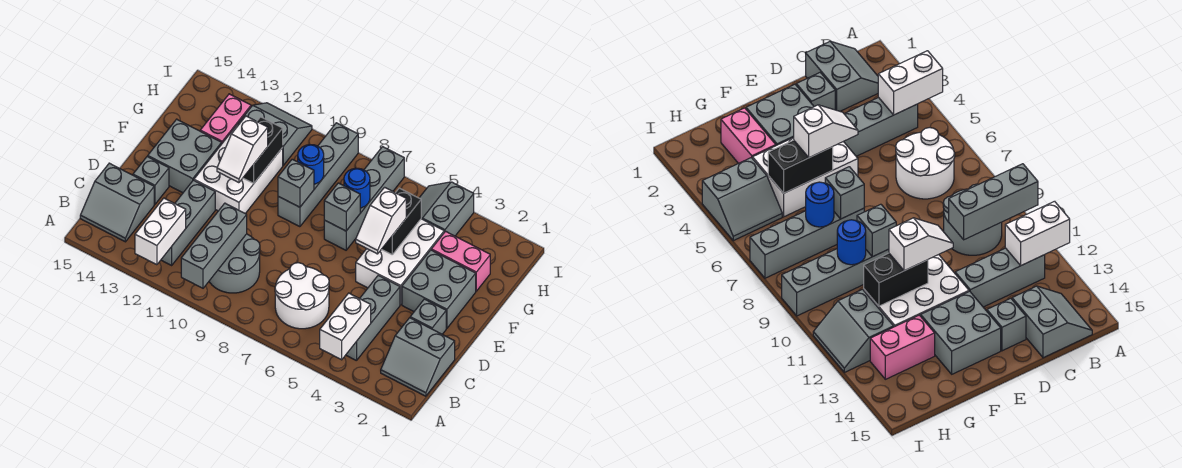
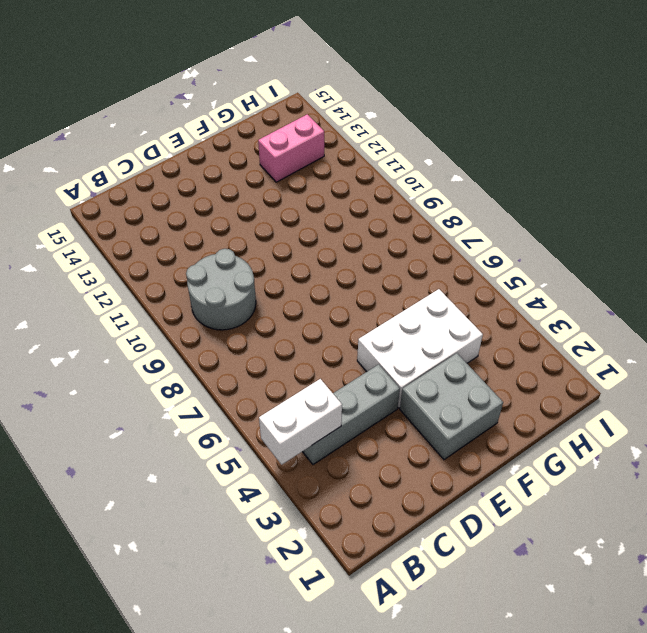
none -> grey 2x2 slope [381,318,455,396]
none -> white 2x2 round brick [275,263,329,329]
none -> grey 1x3 brick [161,180,215,265]

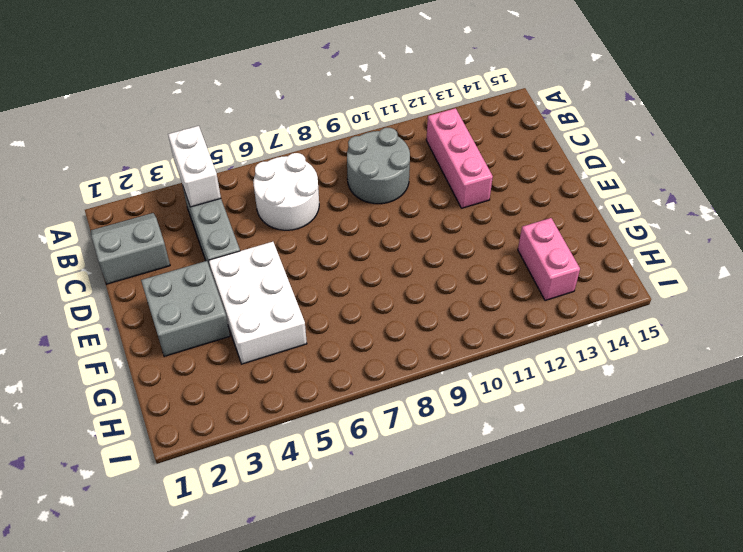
pink 1x3 brick [426,108,493,208] -> grey 1x3 brick [161,180,215,265]
none -> grey 2x2 slope [80,163,154,242]
none -> grey 1x1 brick [410,299,446,334]
none -> grey 1x1 brick [133,156,169,204]

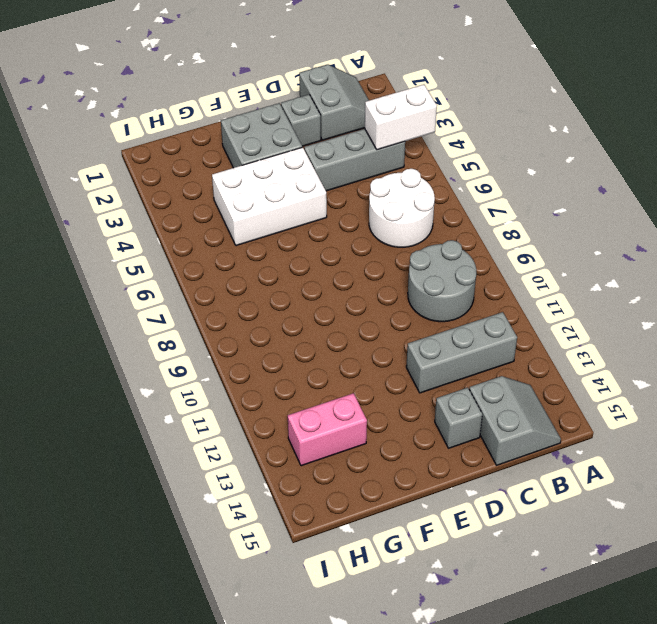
none -> white 2x3 brick [194,124,283,214]
none -> grey 2x2 brick [148,119,222,193]
none -> grey 1x4 brick [324,147,404,250]

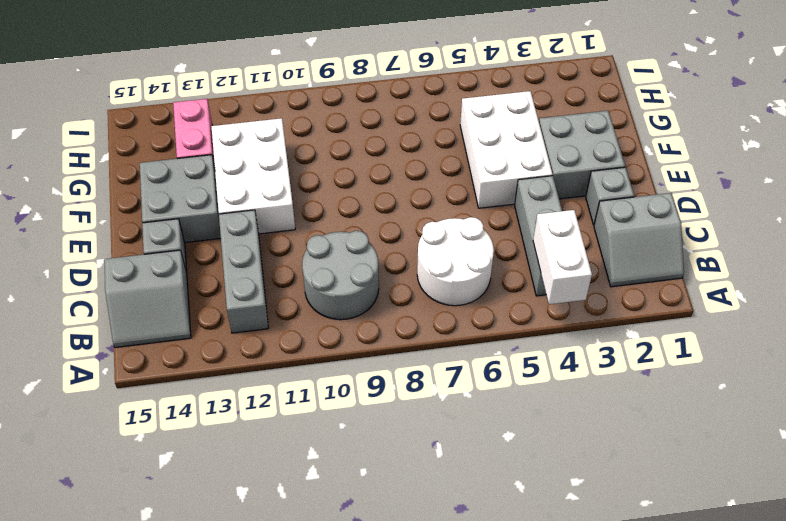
none -> grey 1x4 brick [324,147,404,250]
none -> grey 1x4 brick [278,123,358,227]
none -> pink 1x2 brick [431,231,490,291]

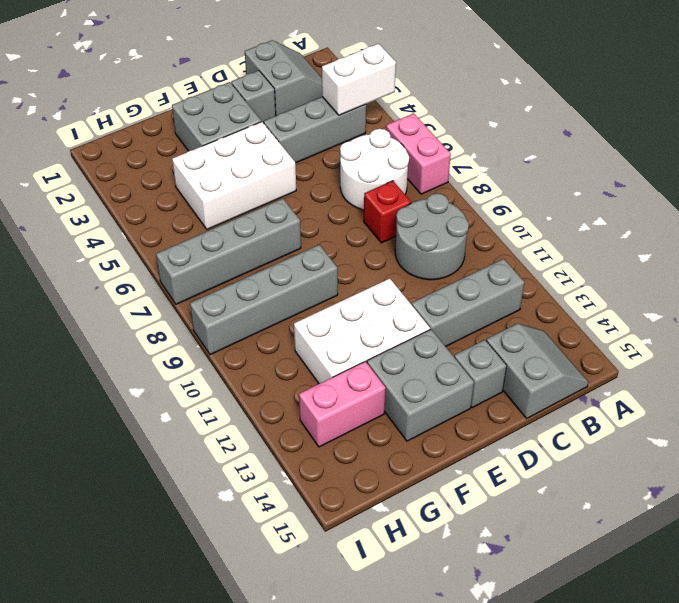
pink 1x2 brick [386,113,451,194] -> pink 1x2 brick moved to [431,231,490,291]
red 1x1 brick [364,181,411,243] -> none
none -> grey 2x2 slope [420,182,474,236]
none -> grey 2x2 slope [238,103,312,165]
none -> grey 1x3 brick [181,203,247,288]

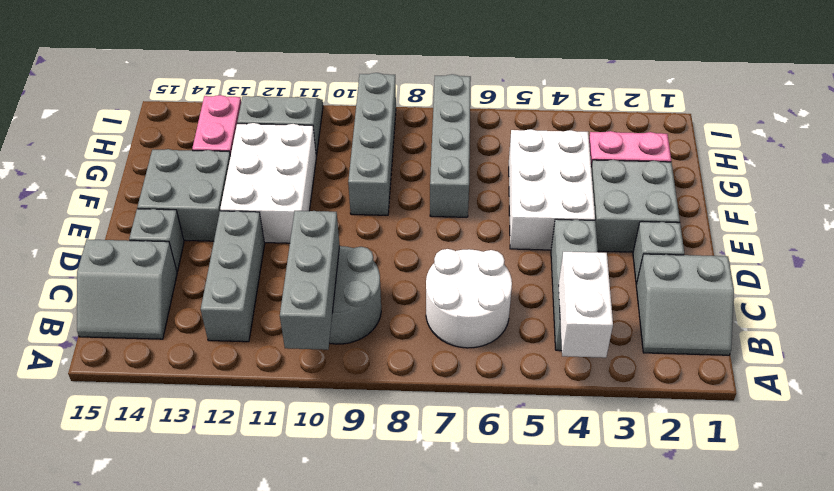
none -> grey 2x2 slope [420,182,474,236]
none -> white 1x2 brick [135,198,186,265]
none -> black 1x2 brick [382,188,421,254]

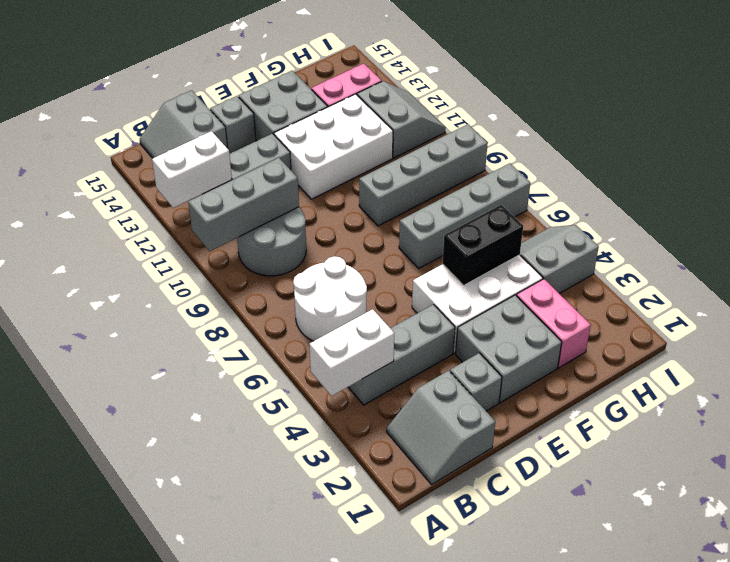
none -> grey 1x1 brick [324,183,360,231]
none -> grey 1x1 brick [278,159,314,207]
none -> black 1x2 brick [243,117,283,184]

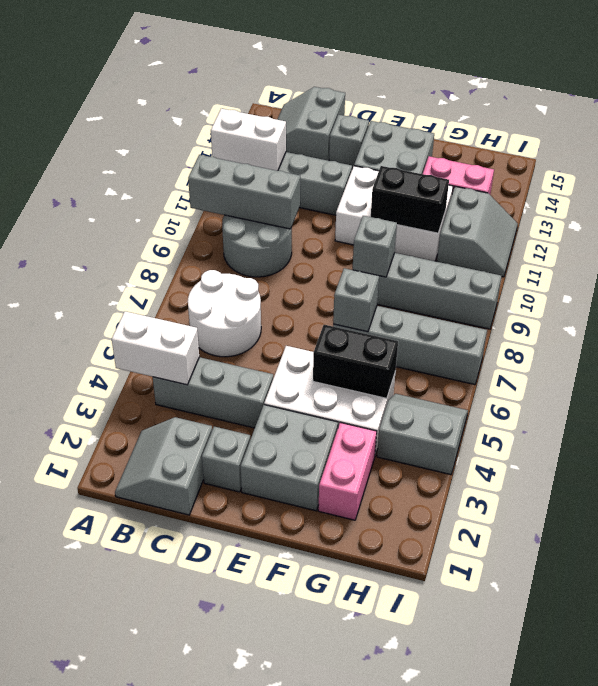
none -> blue 1x1 round brick [344,168,370,208]
none -> blue 1x1 round brick [298,145,324,184]
none -> white 1x2 slope [356,187,406,254]

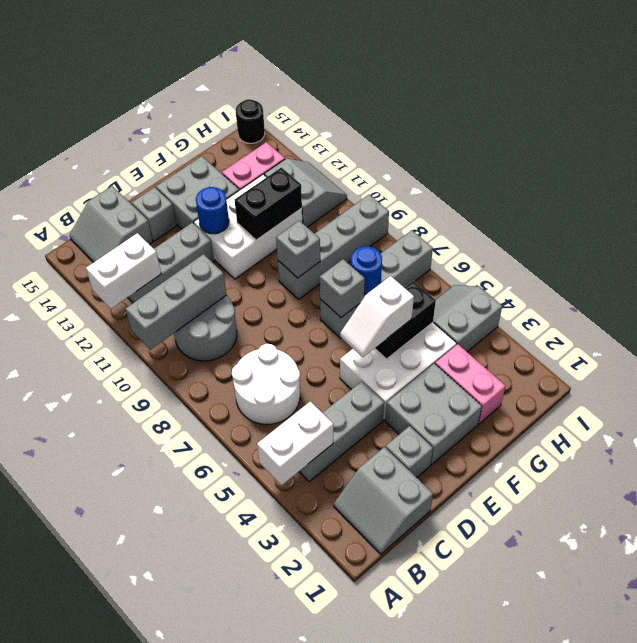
blue 1x1 round brick [196,187,229,234] -> blue 1x1 round brick moved to [298,145,324,184]
black 1x1 round brick [236,99,265,143] -> none
none -> white 1x2 slope [217,116,268,183]

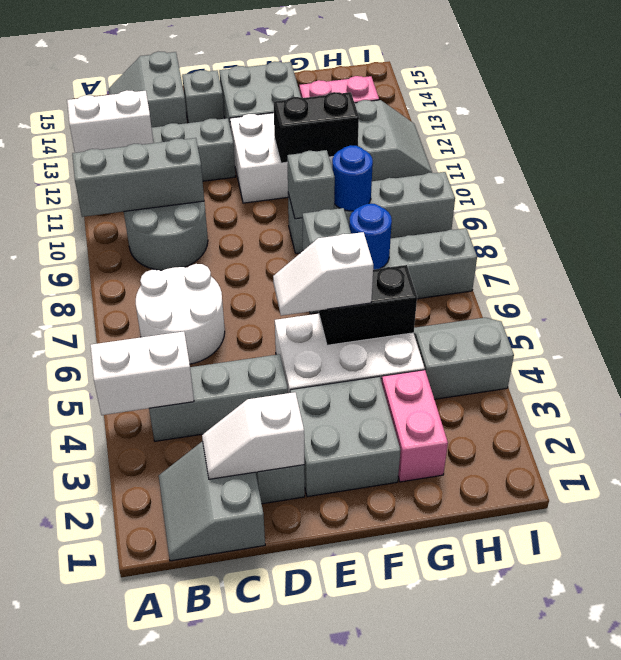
white 1x2 slope [202,392,304,479] -> white 1x2 slope moved to [217,116,268,183]

